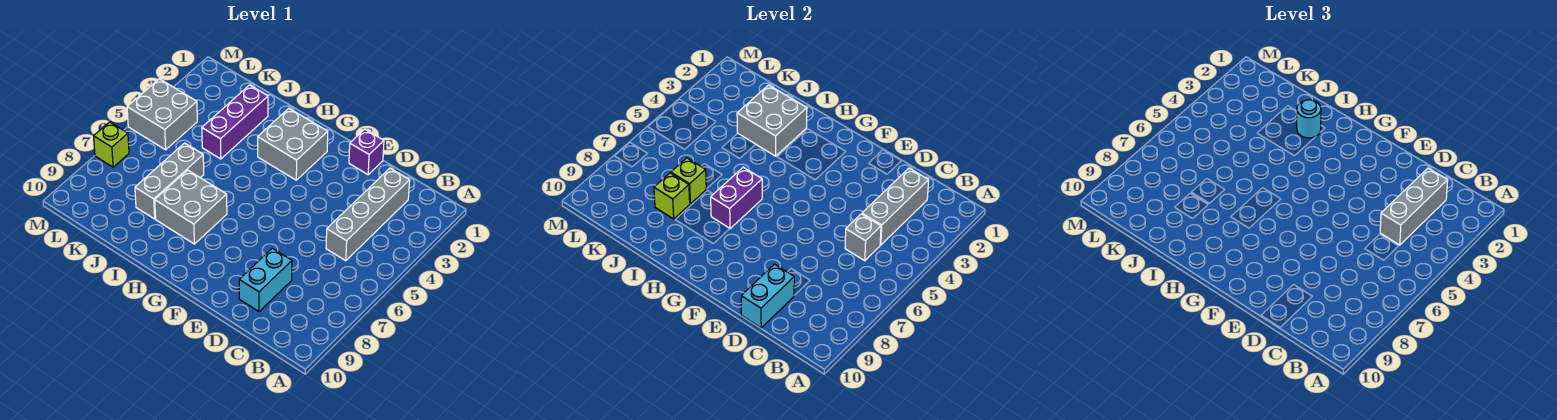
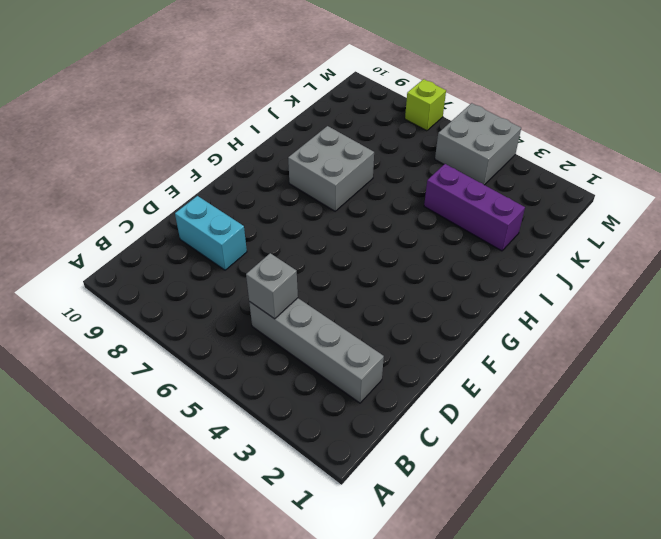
none -> purple 1x1 brick [349,129,384,175]
none -> grey 2x2 brick [258,108,328,180]
none -> grey 1x3 brick [135,143,204,219]

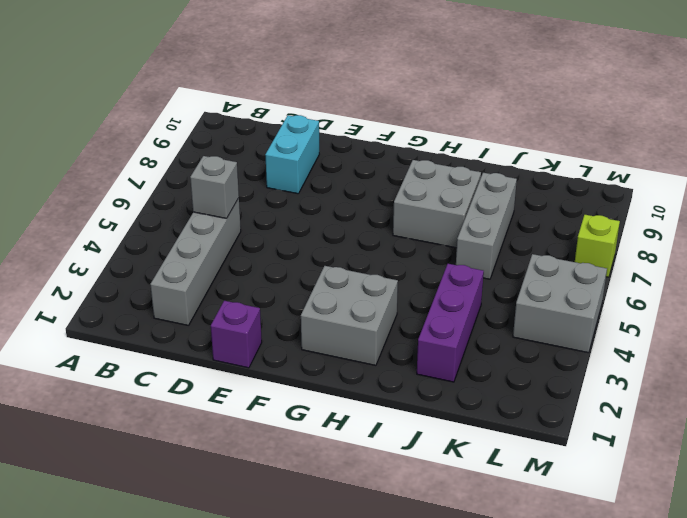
none -> grey 1x3 brick [862,168,929,245]
none -> cyan 1x2 brick [741,264,794,328]
none -> purple 1x2 brick [711,167,762,229]

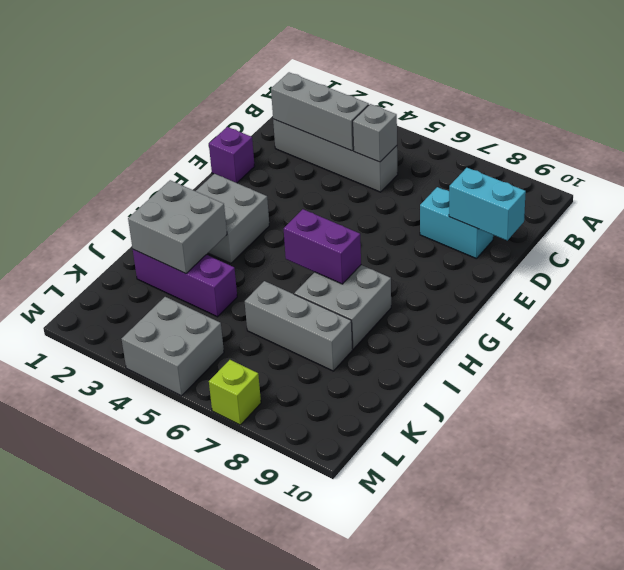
none -> lime 1x1 brick [671,158,706,204]
none -> lime 1x1 brick [654,173,690,219]
none -> grey 1x3 brick [1380,168,1448,245]

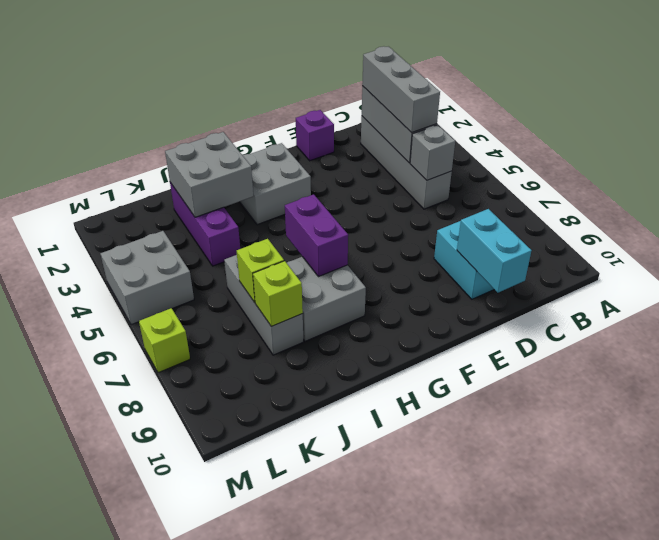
none -> cyan 1x1 round brick [1297,100,1321,138]

